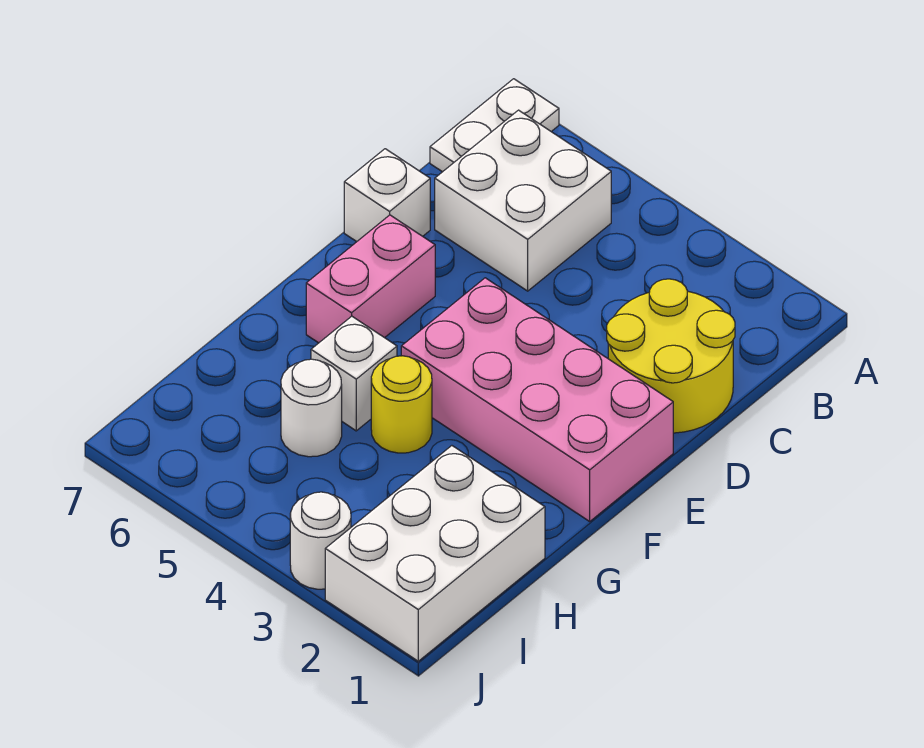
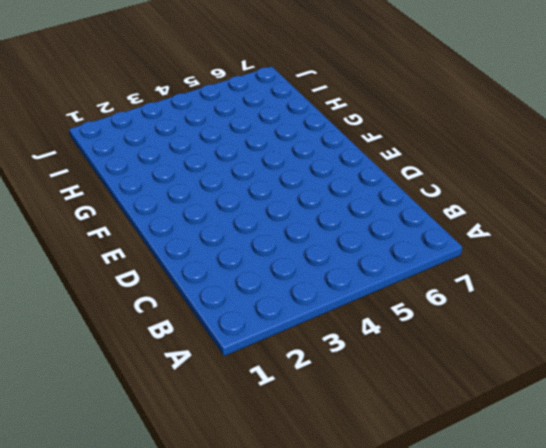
none -> white 1x2 plate [430,79,559,172]
none -> white 2x2 brick [435,110,611,291]

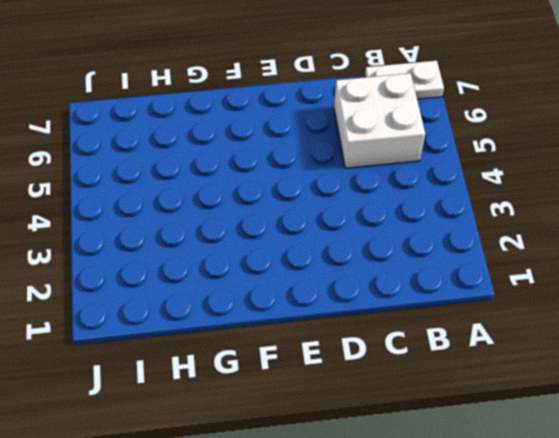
none -> yellow 2x2 round brick [607,279,735,433]
none -> white 1x1 brick [344,149,430,242]

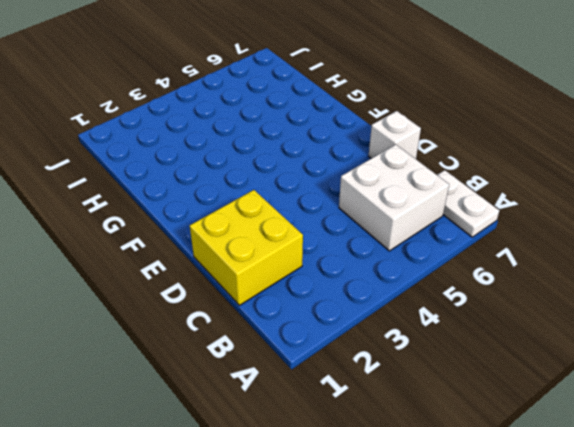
yellow 2x2 brick [190,190,303,305] -> yellow 2x2 round brick [607,279,735,433]
none -> pink 2x4 brick [401,278,673,521]
none -> pink 1x2 brick [306,215,435,343]

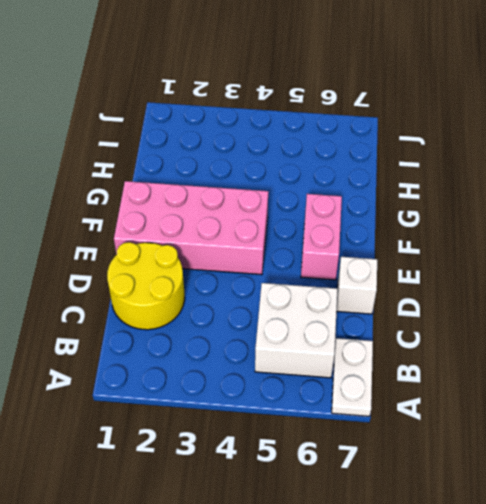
none -> yellow 1x1 round brick [371,356,432,453]
none -> white 1x1 brick [311,316,397,431]

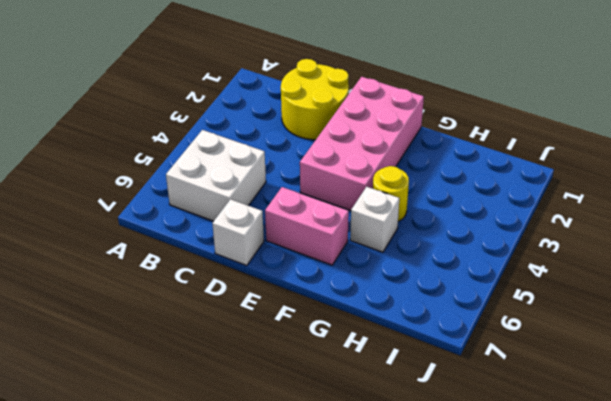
none -> white 1x2 plate [430,79,559,172]
none -> white 2x3 brick [325,446,545,661]

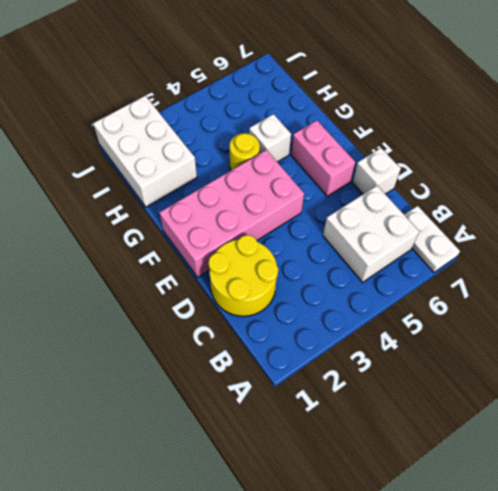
none -> white 1x1 round brick [281,359,342,457]
none -> white 1x1 round brick [290,492,351,589]

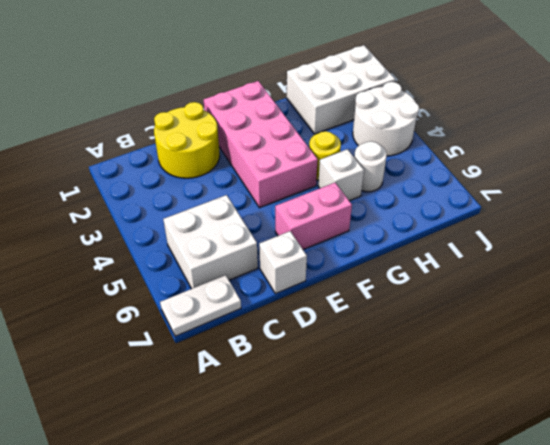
white 2x2 round brick [353,82,419,156] -> white 1x1 round brick [290,492,351,589]

